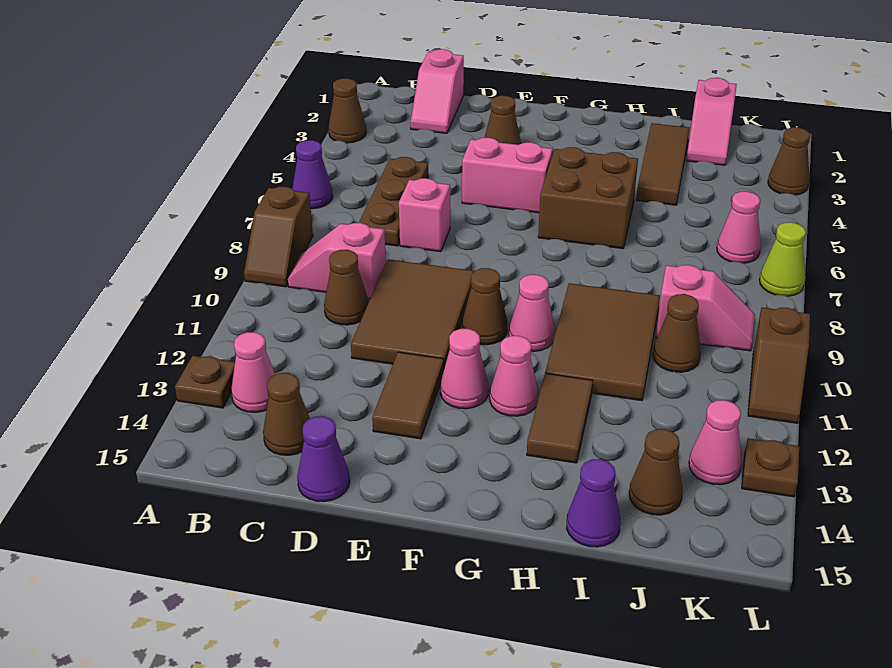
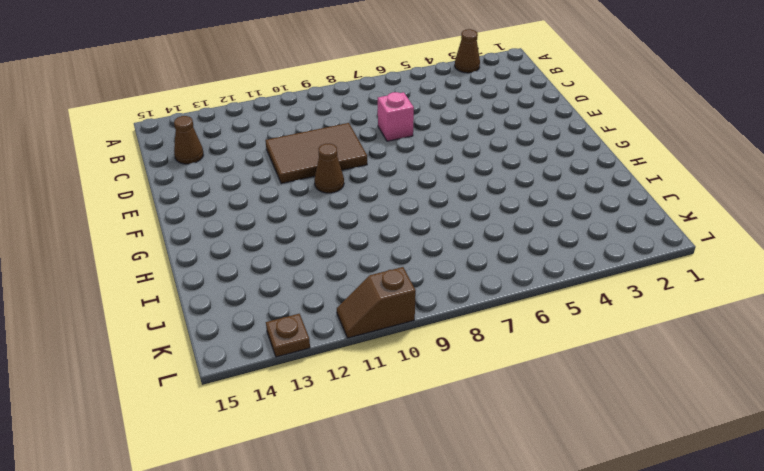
none -> purple 1x1 cone [292,140,333,209]
none -> brown 1x2 slope [244,187,313,287]
none -> brown 1x1 plate [175,356,235,408]
none -> pink 1x2 slope [288,223,386,298]

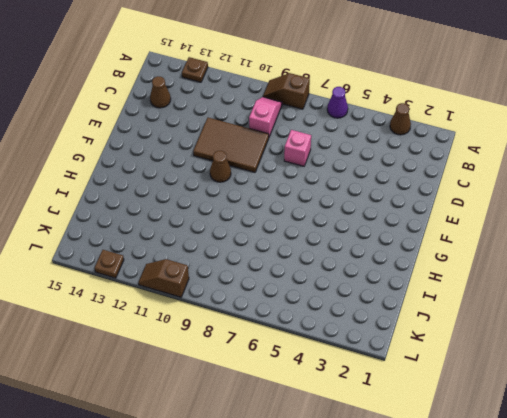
none -> pink 1x1 cone [231,332,275,412]
none -> pink 1x2 slope [411,49,464,133]
none -> brown 1x3 plate [359,157,428,246]
none -> brown 1x1 cone [324,250,369,325]

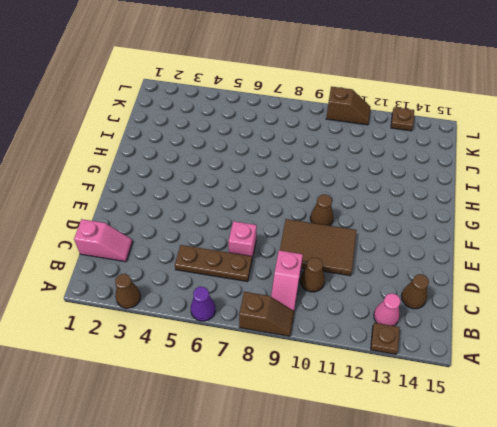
none -> purple 1x1 cone [297,416,350,502]
none -> brown 1x1 cone [485,96,521,145]
none -> pink 1x2 brick [462,138,553,213]
none -> brown 1x2 tile [372,352,444,439]

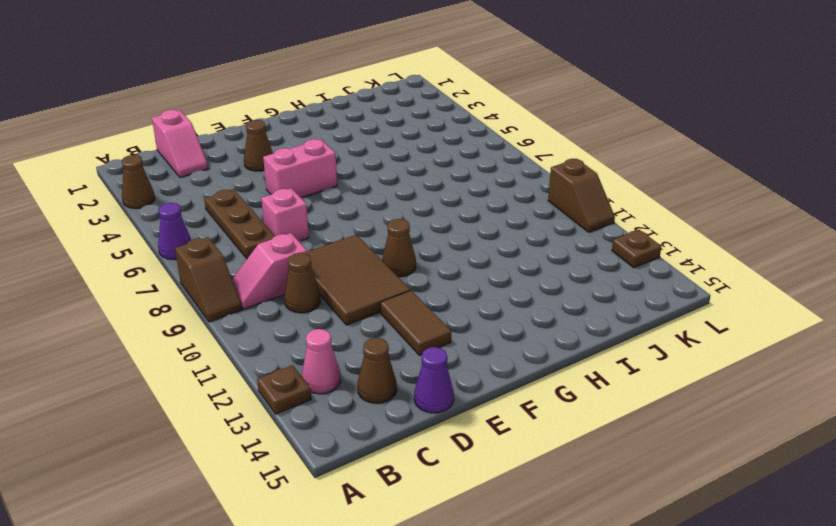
none -> pink 1x1 cone [440,329,488,409]
none -> brown 2x2 brick [538,147,638,249]
none -> pink 1x1 cone [509,275,555,351]
none -> pink 1x1 cone [490,336,538,416]

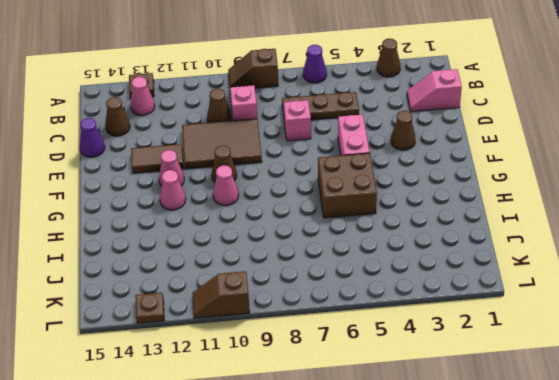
none -> brown 2x3 tile [545,283,660,401]
none -> brown 1x2 tile [527,373,593,463]
none -> brown 1x3 tile [636,123,689,205]
none -> purple 1x1 cone [567,459,620,547]

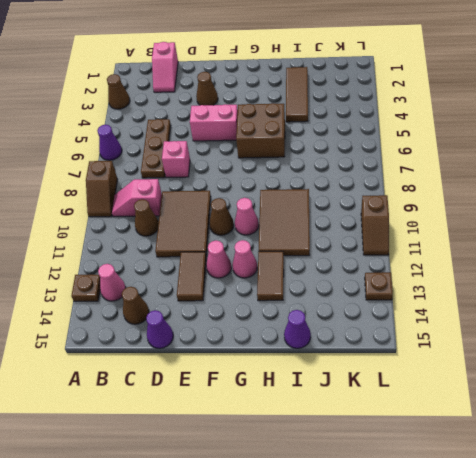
none -> pink 1x2 slope [686,78,737,165]
none -> pink 1x2 slope [656,265,755,351]
none -> brown 1x1 cone [653,294,701,372]
none -> brown 1x1 cone [629,429,683,515]

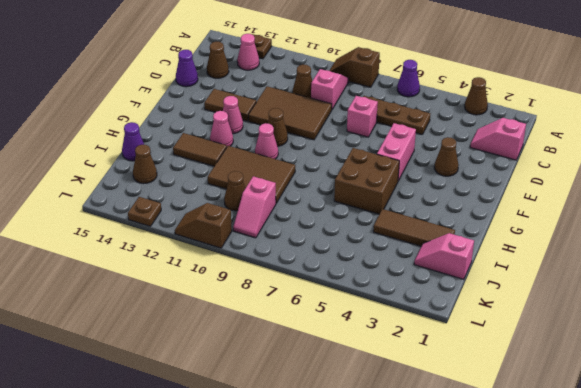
none -> pink 1x1 cone [717,191,761,263]
none -> pink 1x1 cone [689,400,742,485]
none -> brown 1x1 cone [768,127,810,195]
none -> lime 1x1 cone [760,222,806,296]

